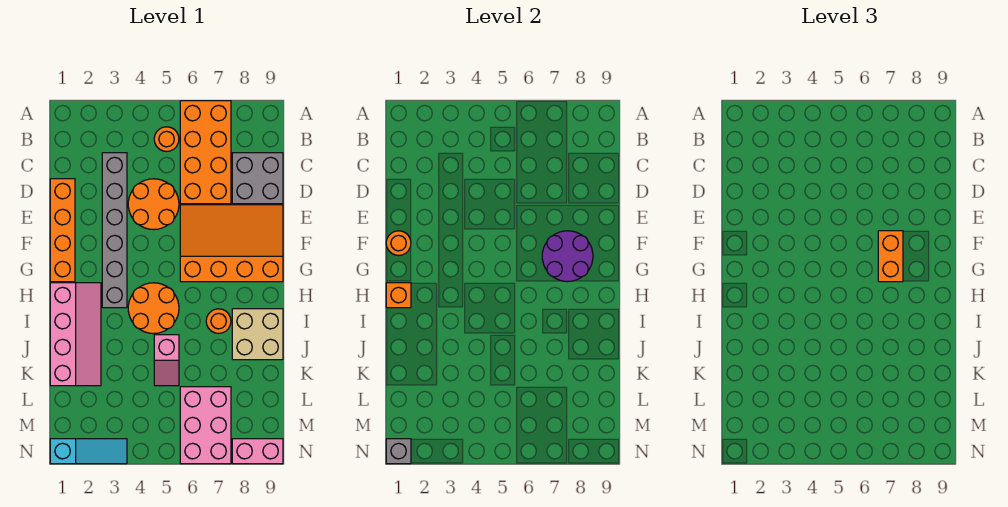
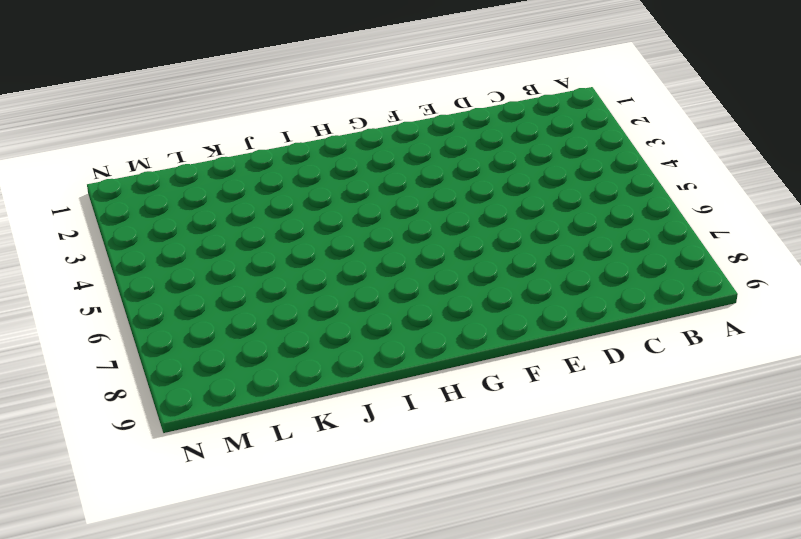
none -> orange 2x4 brick [180,101,231,204]
none -> orange 1x1 round brick [154,127,179,152]
none -> grey 1x6 brick [102,153,127,308]

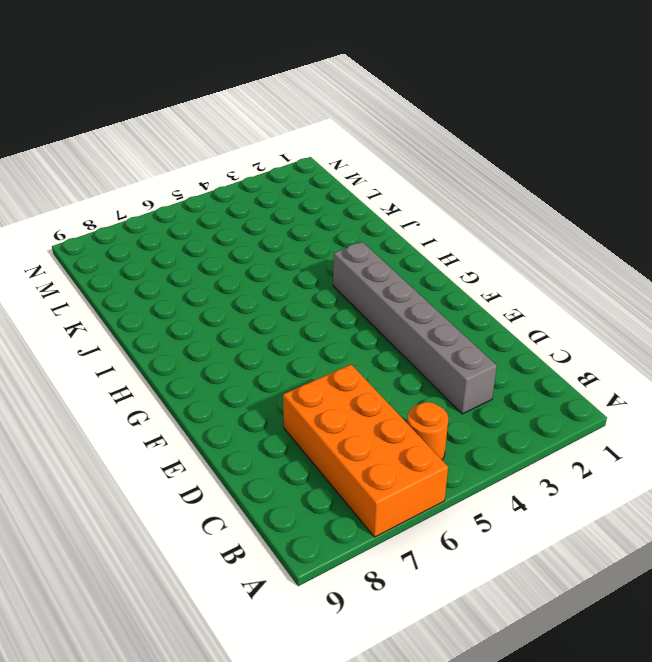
none -> grey 2x2 brick [232,153,283,204]
none -> orange 1x4 brick [50,179,75,282]
none -> orange 2x2 round brick [128,179,179,230]

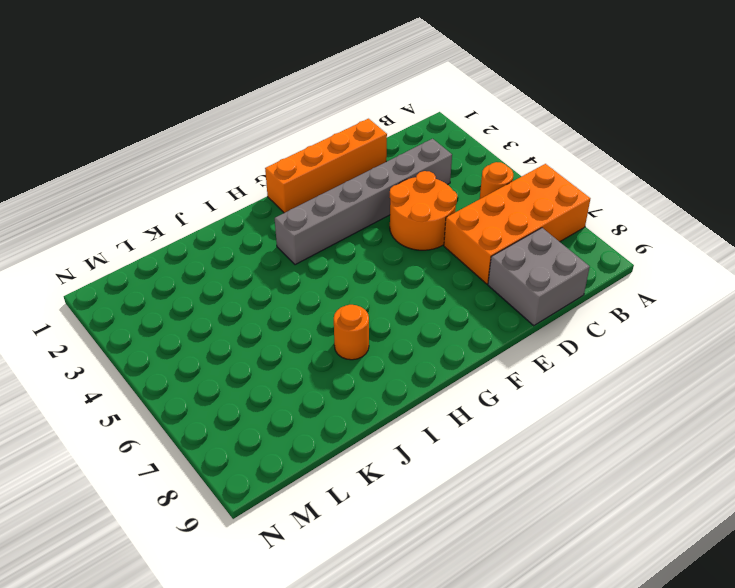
none -> orange 3x4 slope [180,205,283,282]
none -> pink 2x4 slope [50,283,101,386]
none -> orange 2x2 round brick [128,283,179,334]

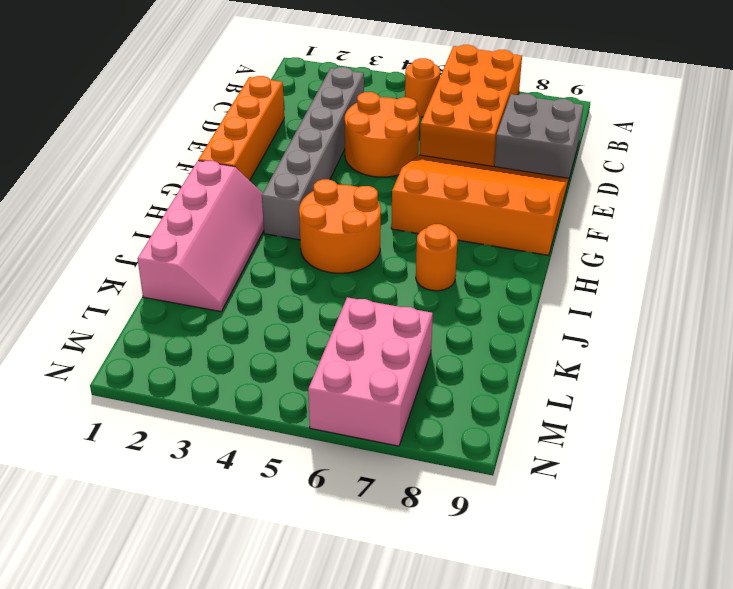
none -> tan 2x2 brick [232,309,283,360]
none -> pink 1x2 slope [154,335,179,386]
none -> cyan 1x3 slope [50,439,127,464]

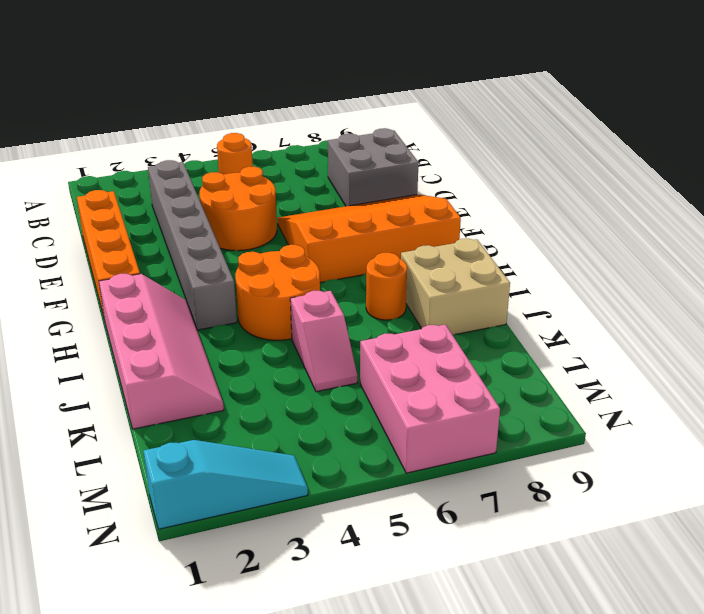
none -> orange 2x4 brick [180,101,231,204]
none -> pink 1x2 brick [232,439,283,464]
none -> orange 1x1 round brick [386,231,411,256]

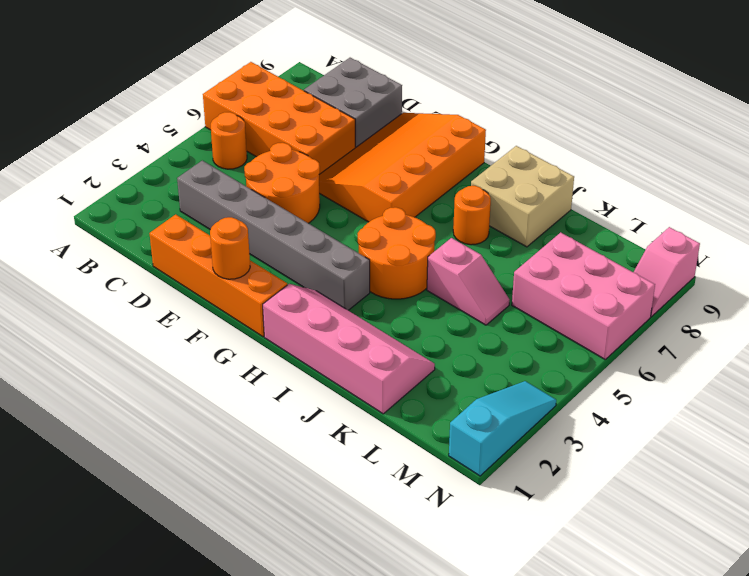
pink 1x2 slope [634,227,700,317] -> pink 1x2 brick [232,439,283,464]
none -> purple 2x2 round brick [542,231,593,282]
none -> orange 1x1 brick [386,283,411,308]
none -> grey 1x1 brick [386,439,411,464]

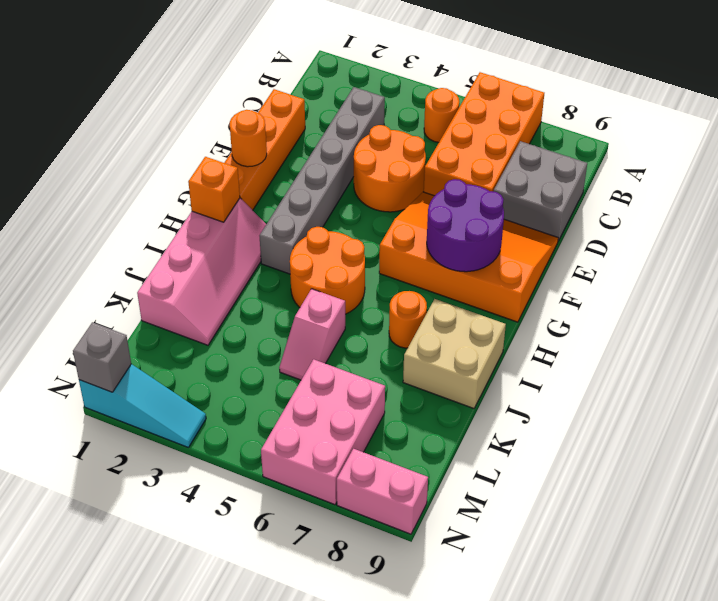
none -> orange 1x2 brick [878,231,903,282]

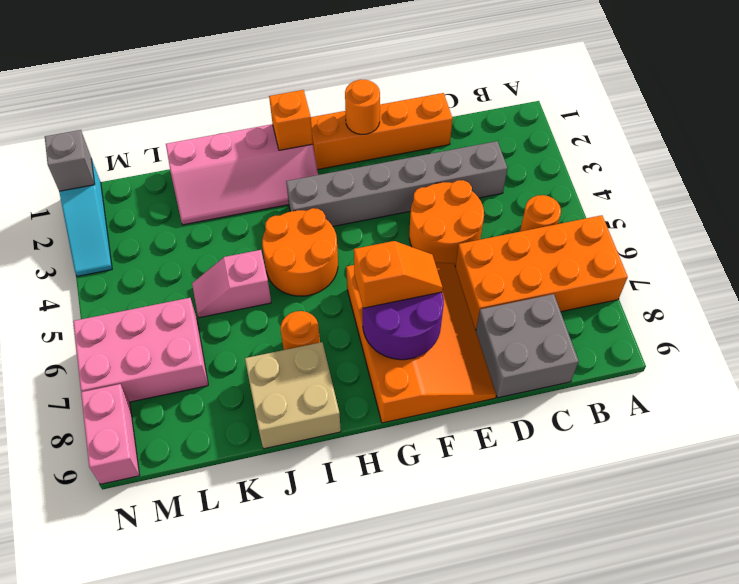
orange 1x2 slope [354,241,443,308] -> orange 1x2 brick [878,231,903,282]

